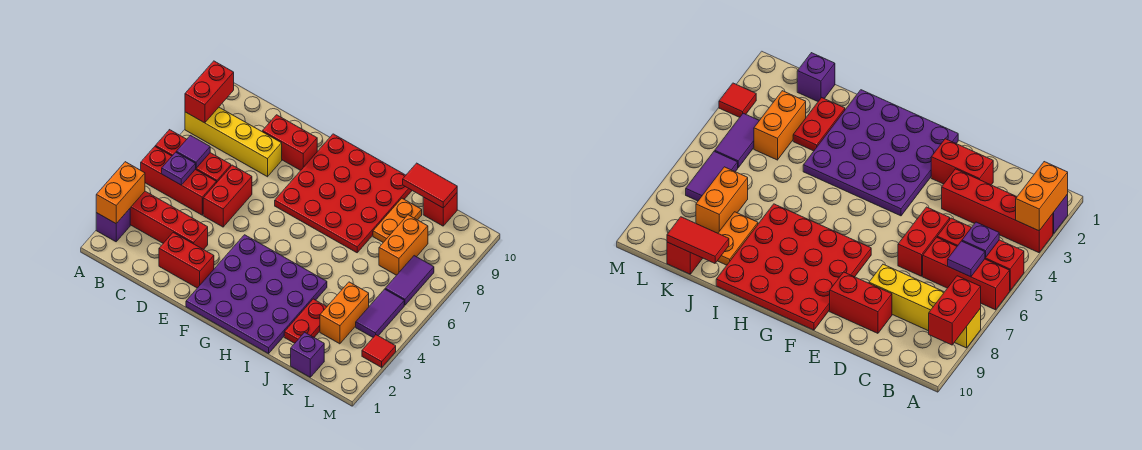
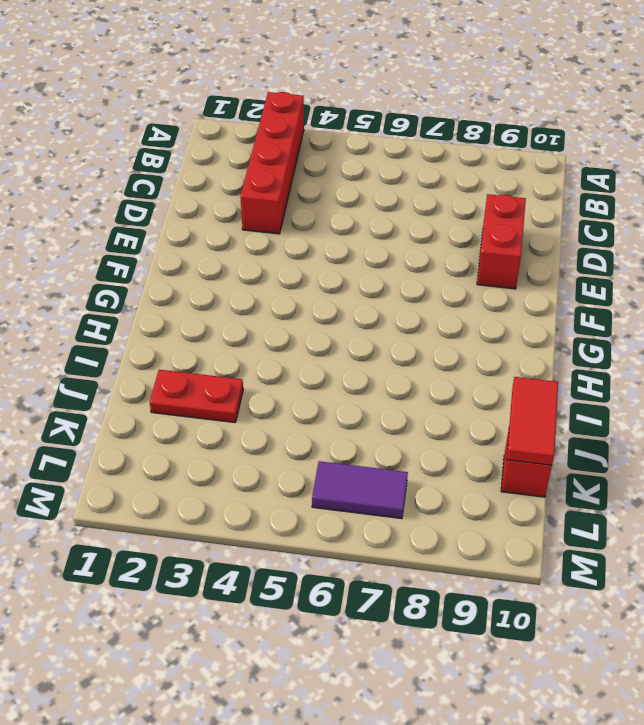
none -> purple 1x1 brick [96,209,130,242]
none -> red 1x3 brick [141,147,216,215]
none -> red 1x3 brick [155,130,231,183]

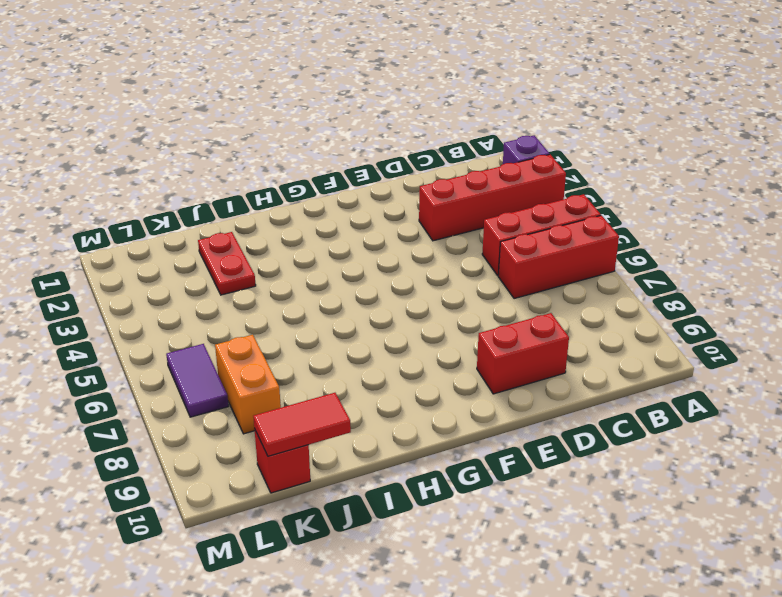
none -> yellow 1x4 brick [185,107,282,177]
none -> red 1x2 brick [159,233,214,288]
none -> red 1x2 brick [203,165,252,227]

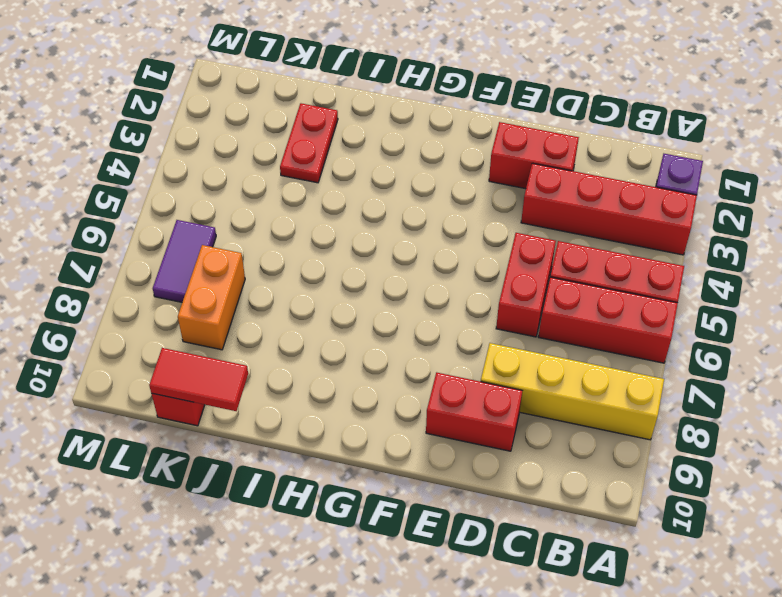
none -> purple 4x4 plate [186,235,327,354]
none -> red 4x4 plate [275,134,412,253]
none -> orange 1x2 plate [373,198,422,242]

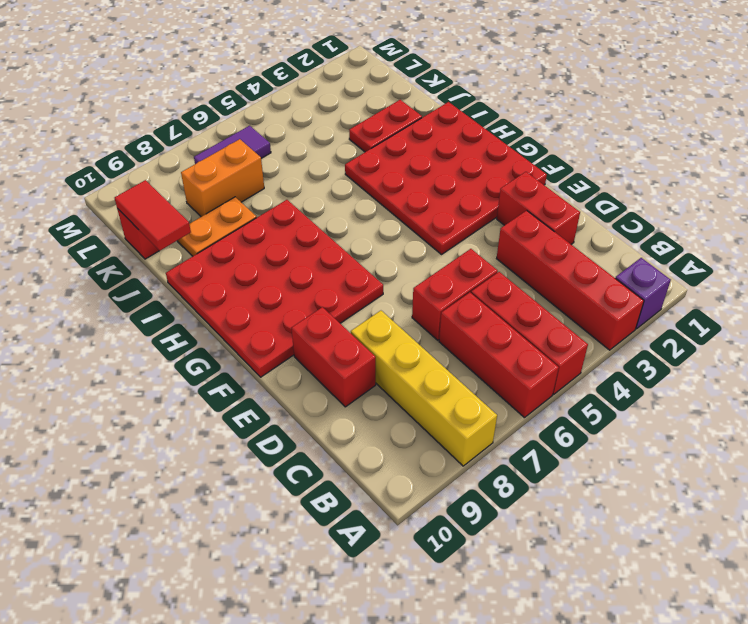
red 4x4 plate [345,102,547,254] -> purple 4x4 plate [186,235,327,354]
none -> purple 1x1 brick [291,332,324,377]
none -> orange 1x2 brick [320,282,369,344]
none -> purple 1x2 tile [356,289,404,337]

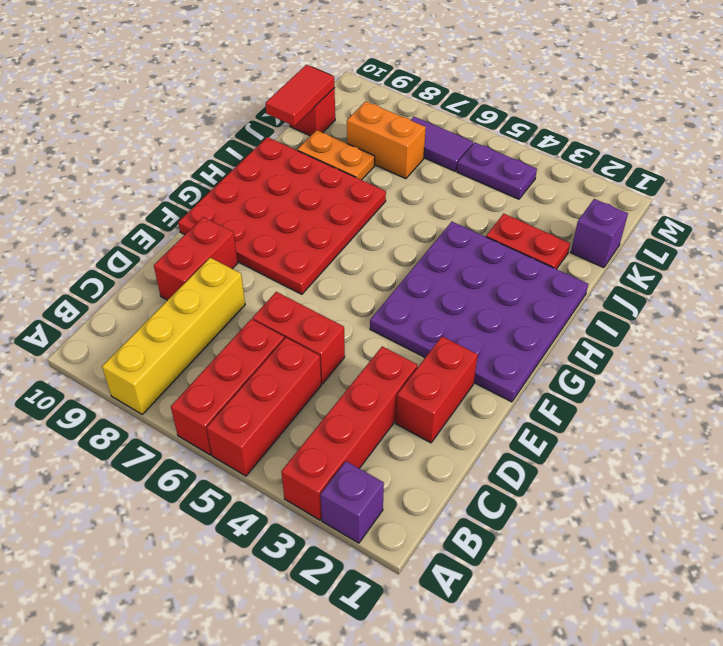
purple 1x2 plate [457,143,537,199] -> purple 1x2 tile [356,289,404,337]
none -> orange 1x2 brick [320,282,369,344]
none -> red 1x1 tile [362,335,396,367]
none -> orange 1x2 brick [96,162,145,224]

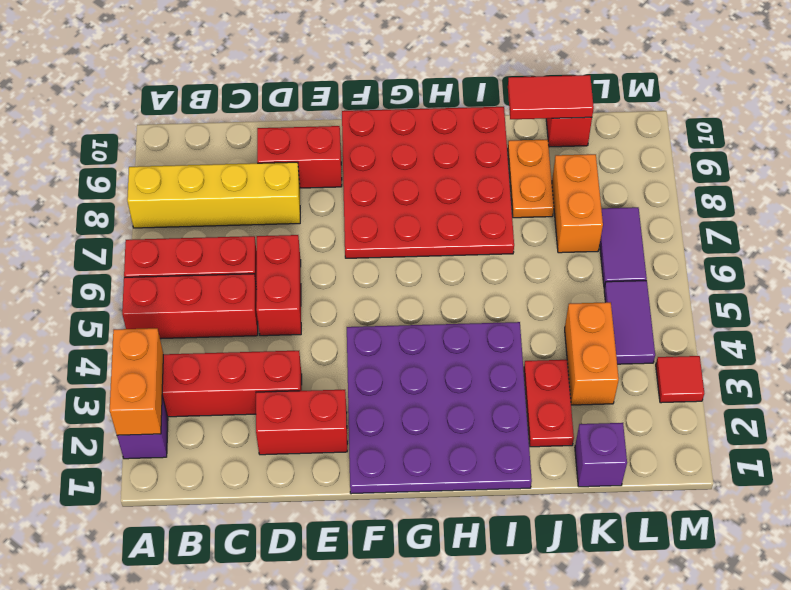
none -> red 1x2 brick [185,61,234,123]
none -> purple 1x1 plate [162,152,196,185]
none -> purple 1x1 tile [176,135,210,168]

